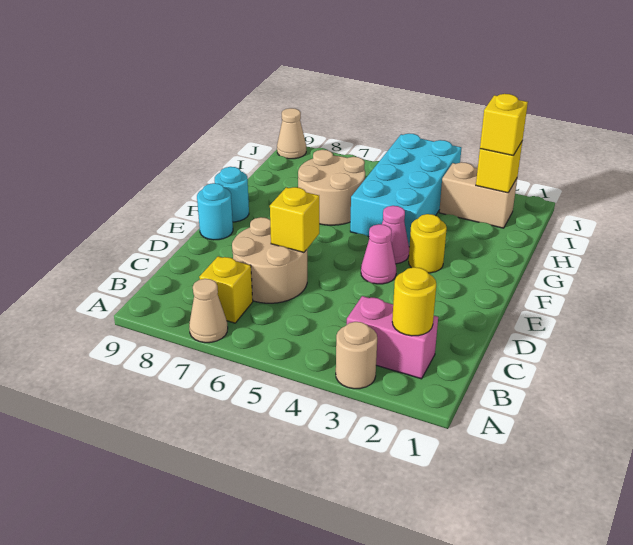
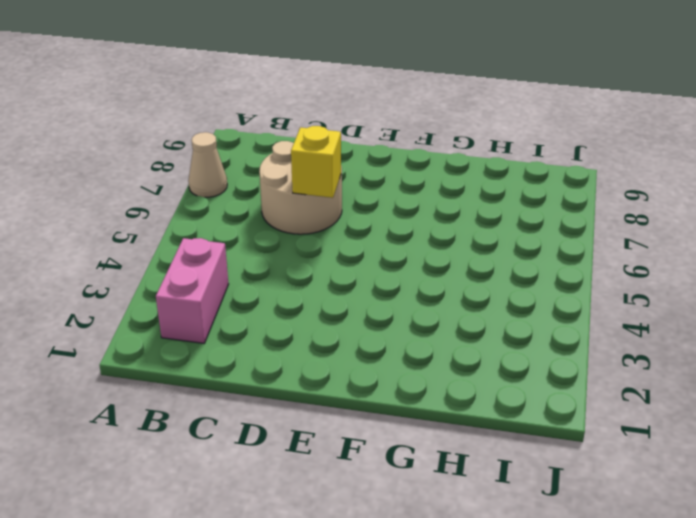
none -> tan 1x1 round brick [336,322,377,389]
none -> yellow 1x1 brick [199,256,253,323]
none -> pink 1x1 cone [361,224,396,284]

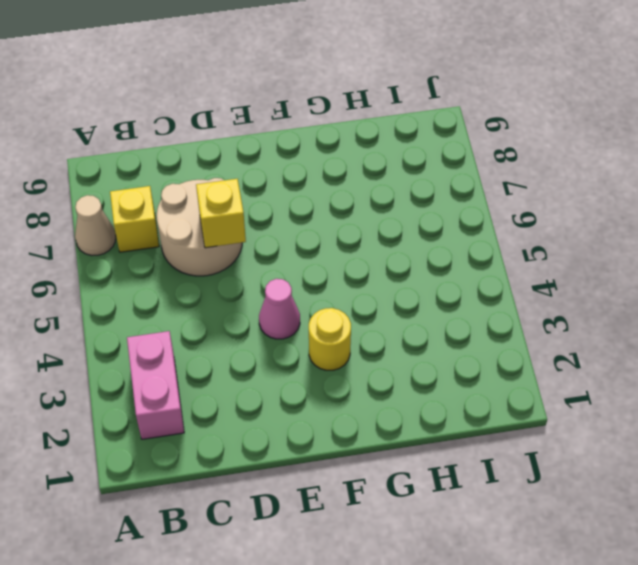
none -> tan 1x1 round brick [336,322,377,389]
none -> cyan 1x1 round brick [197,183,233,240]
none -> pink 1x1 cone [382,206,409,264]

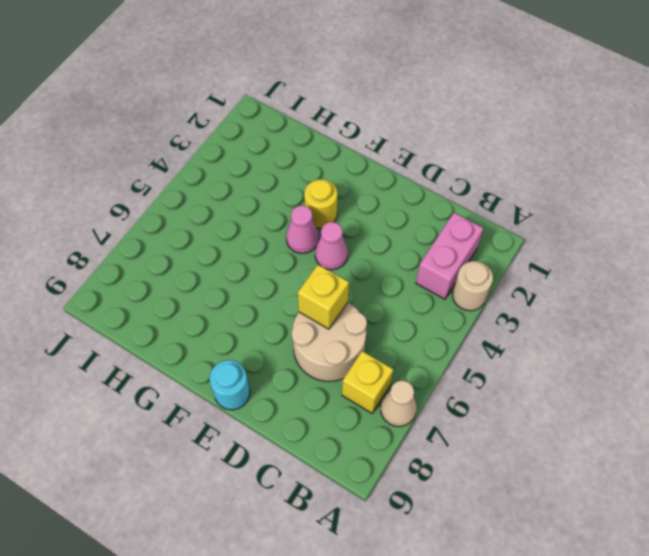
none -> cyan 1x1 round brick [215,167,249,222]
none -> cyan 2x4 brick [350,134,461,247]
none -> tan 2x2 round brick [298,150,365,225]

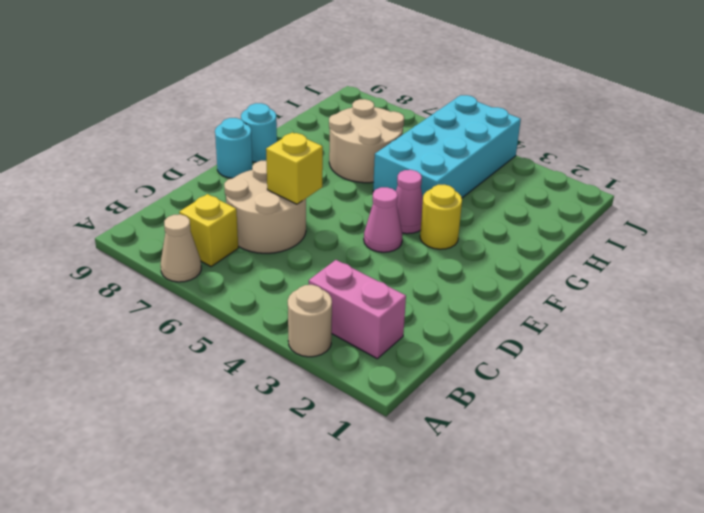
none -> tan 1x2 brick [439,162,517,228]
none -> tan 1x1 cone [277,108,306,159]
none -> yellow 1x1 round brick [392,267,436,336]

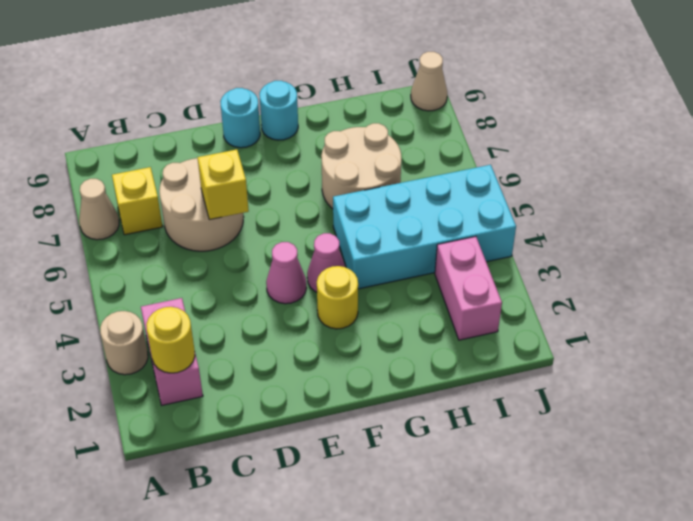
pink 1x2 brick [435,236,502,340] -> tan 1x2 brick [439,162,517,228]
none -> yellow 1x1 brick [476,142,522,193]
none -> yellow 1x1 brick [480,94,528,155]

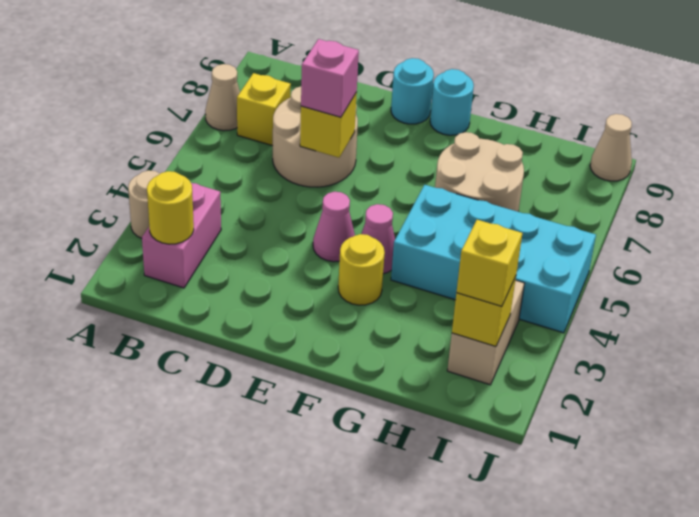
pink 1x1 brick [301,39,359,117] -> none

